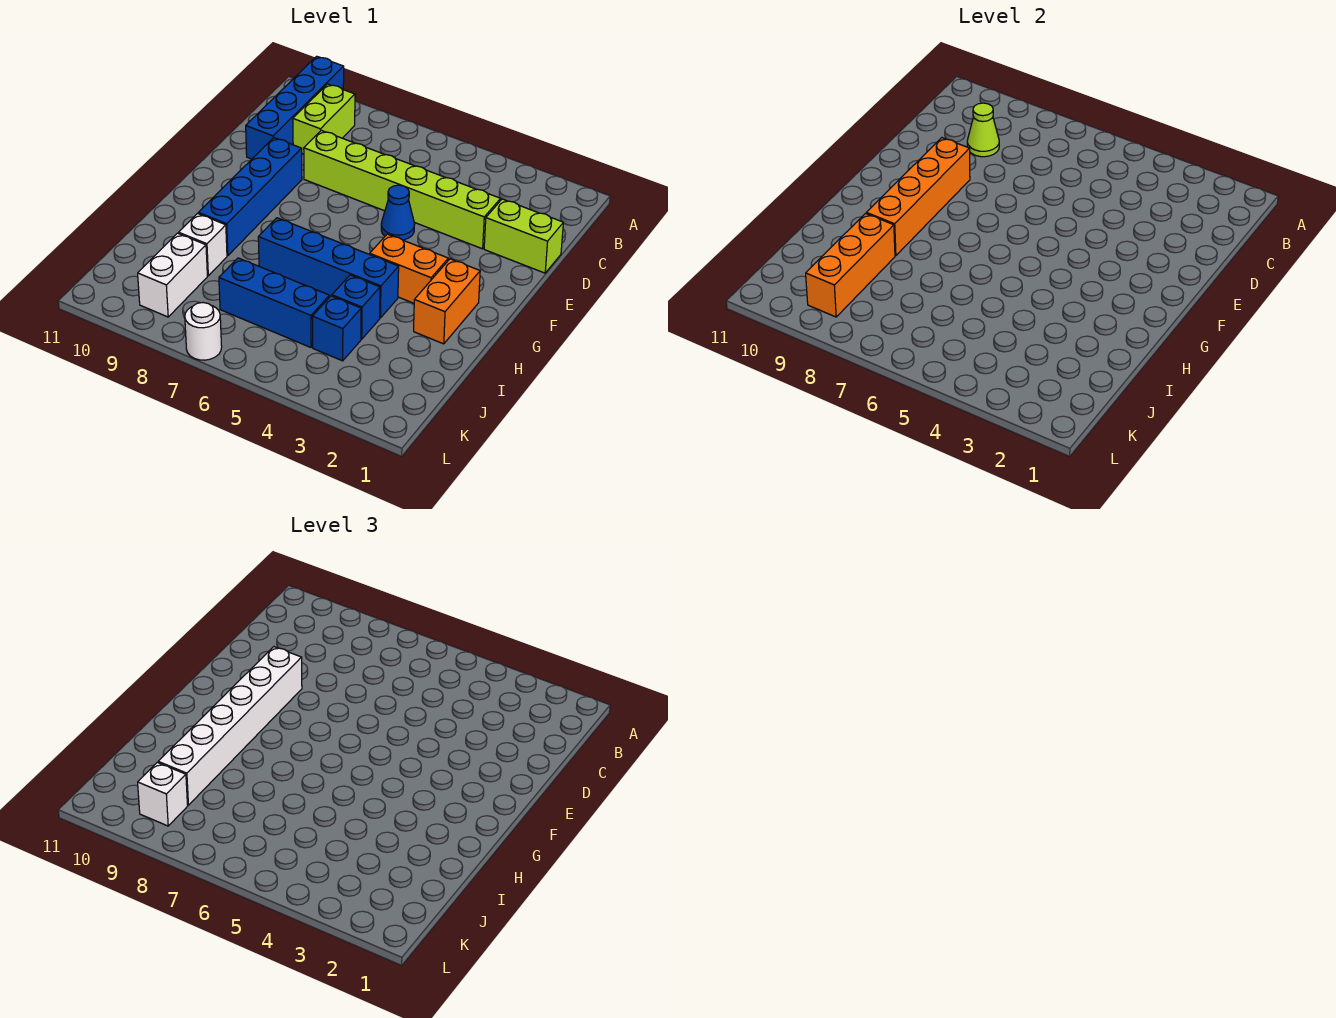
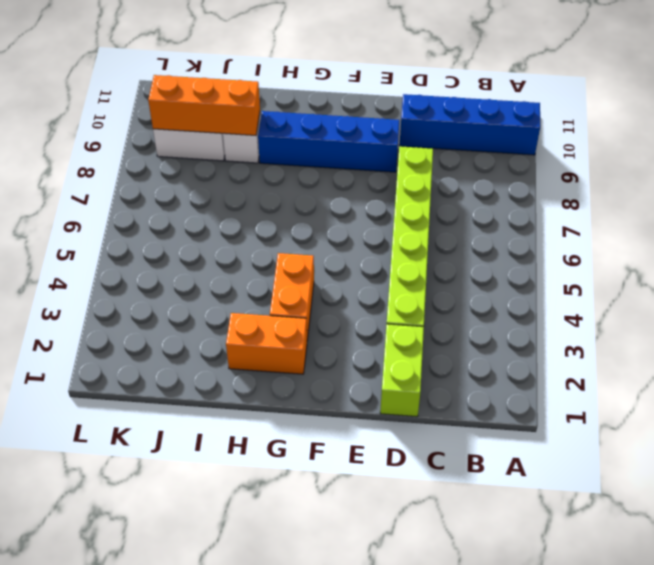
none -> lime 1x2 brick [293,84,355,154]
none -> blue 1x1 cone [381,185,415,240]
none -> blue 1x4 brick [258,218,399,318]

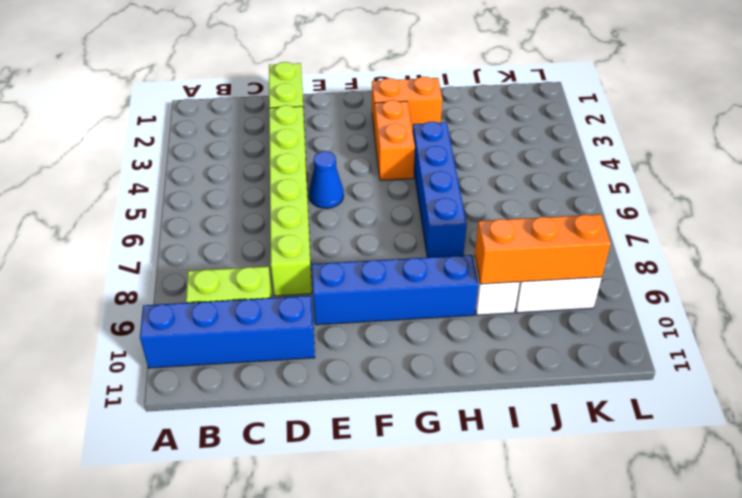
none -> blue 1x1 brick [332,275,380,339]
none -> blue 1x1 brick [312,296,361,361]
none -> blue 1x3 brick [219,258,329,347]

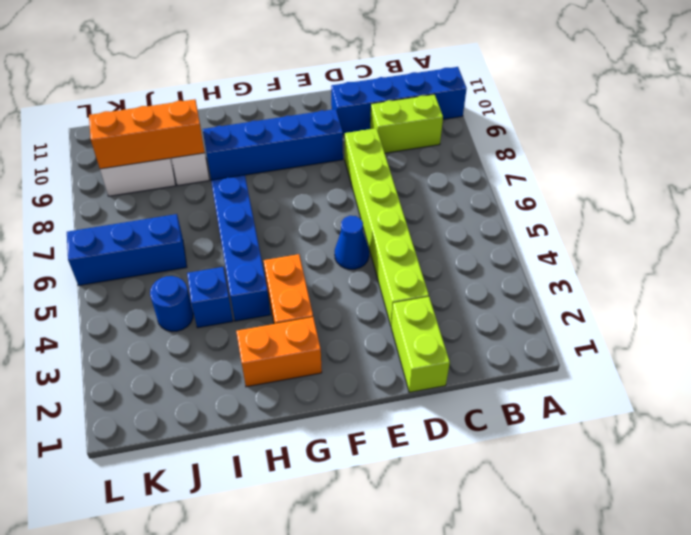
blue 1x1 round brick [150,276,193,332] -> blue 1x1 brick [312,296,361,361]
blue 1x3 brick [67,214,187,286] -> blue 1x3 brick turned to [219,258,329,347]
none -> white 1x1 round brick [185,303,222,360]
none -> lime 1x1 cone [967,103,999,157]
none -> orange 1x4 brick [866,138,970,256]

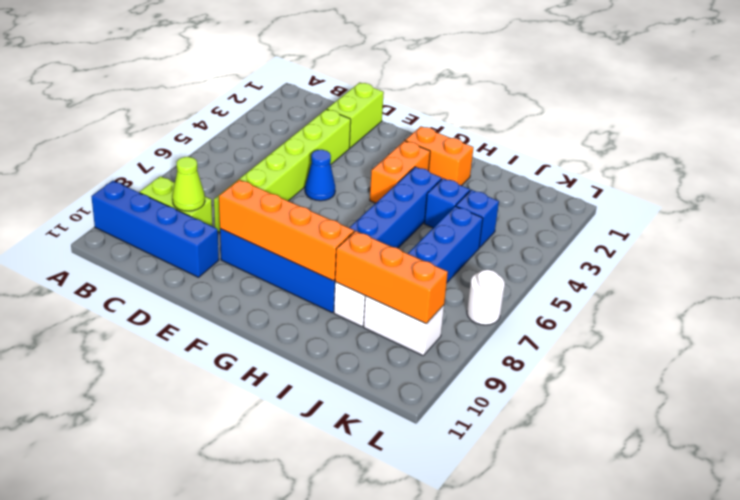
none -> white 1x6 brick [158,647,302,805]
none -> white 1x1 brick [138,762,188,826]

